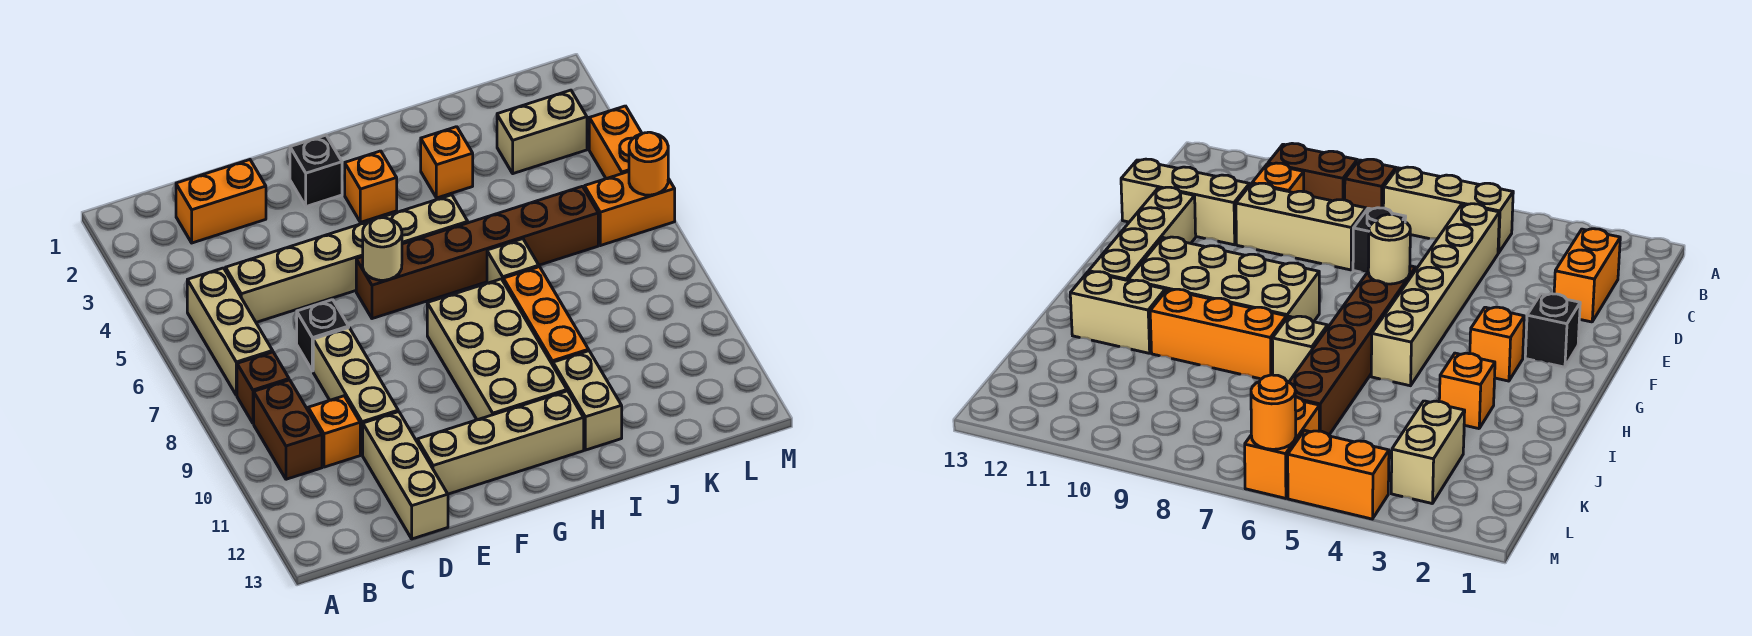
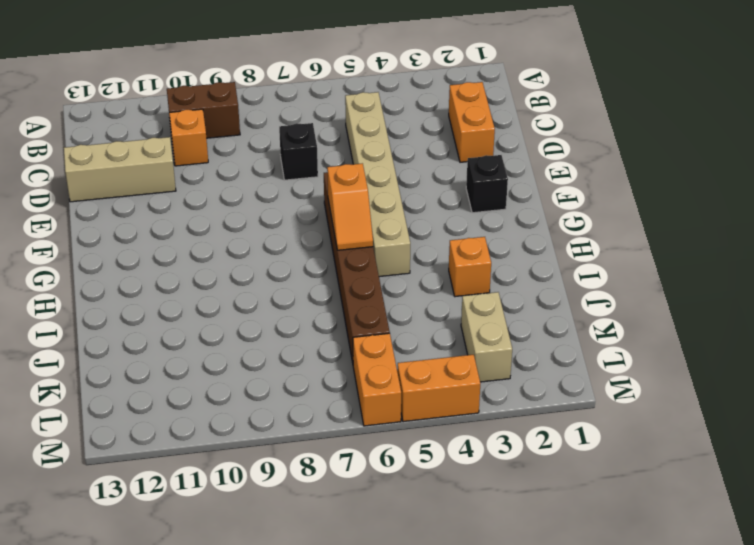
orange 1x2 slope [327,163,373,250] -> none
none -> tan 1x3 brick [187,268,273,395]
none -> brown 1x1 brick [237,352,289,423]
none -> tan 1x3 brick [313,328,398,455]

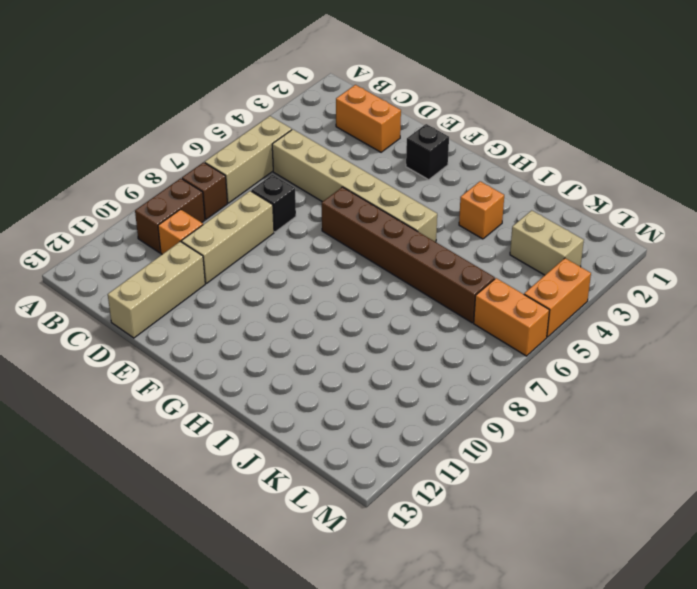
none -> tan 1x4 brick [417,391,584,494]
none -> orange 1x1 brick [345,151,397,222]
none -> tan 2x4 brick [427,279,567,420]

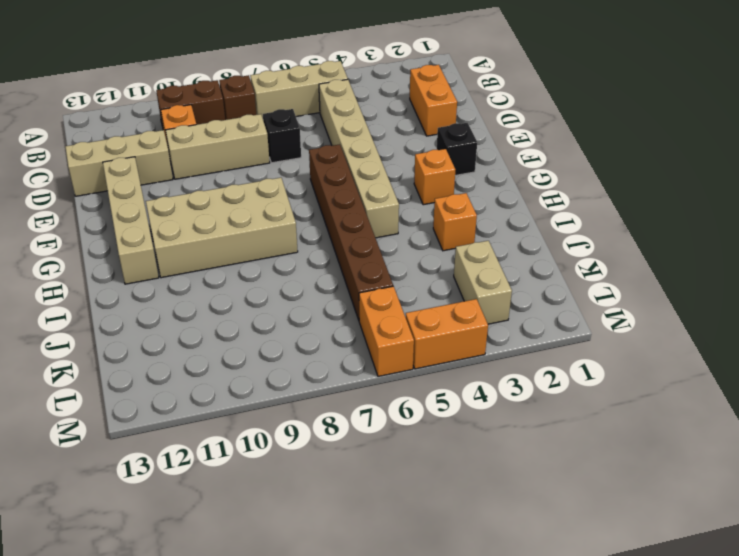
none -> tan 1x1 brick [487,239,539,283]
none -> orange 1x3 brick [503,267,589,365]
none -> tan 1x2 brick [553,351,622,450]

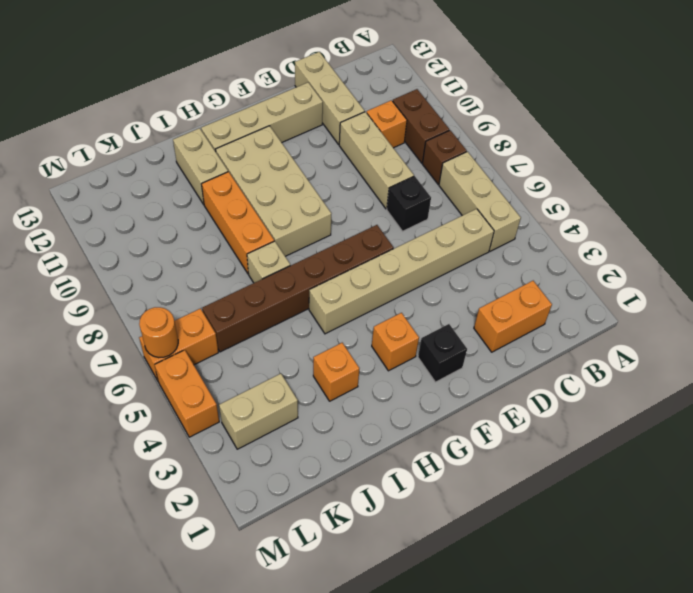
none -> tan 1x1 round brick [363,218,402,280]

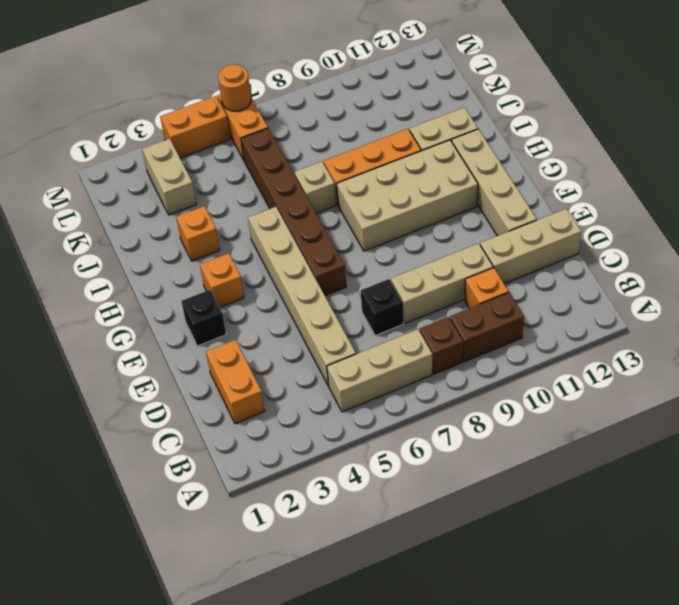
none -> tan 1x1 round brick [363,218,402,280]

